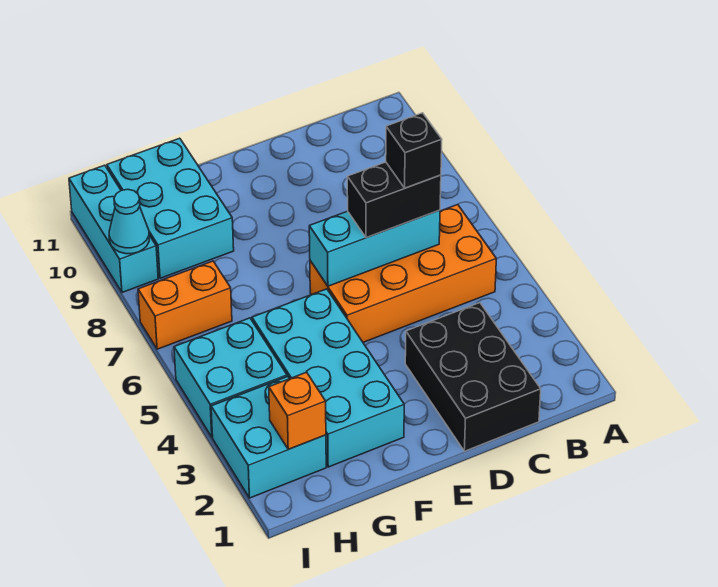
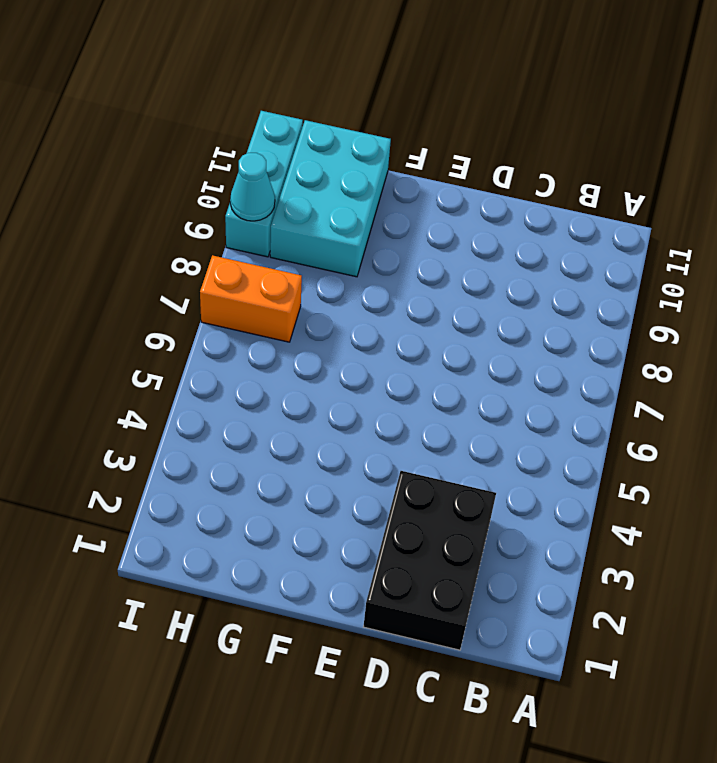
none -> orange 2x4 brick [310,205,496,342]
none -> cyan 2x4 brick [252,289,404,467]
none -> cyan 2x2 brick [211,377,326,498]

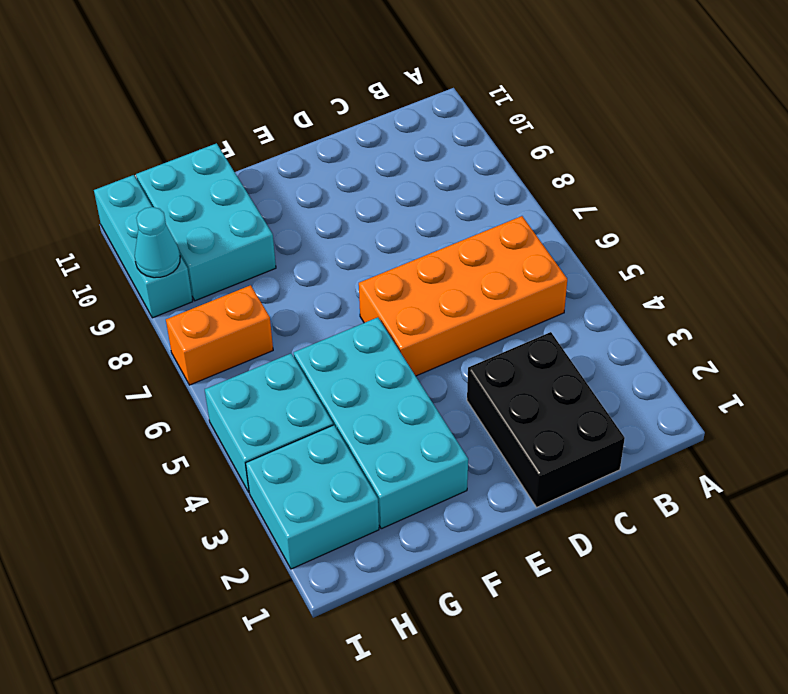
none -> cyan 1x3 brick [309,210,440,286]
none -> orange 1x1 brick [269,372,326,449]
none -> black 1x2 brick [347,162,441,238]

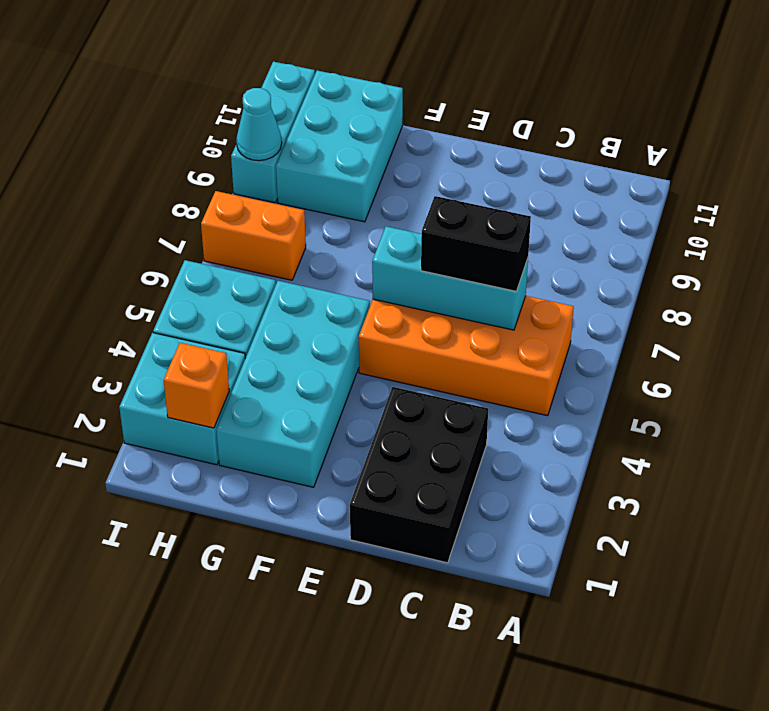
none -> black 1x1 brick [386,113,442,188]

